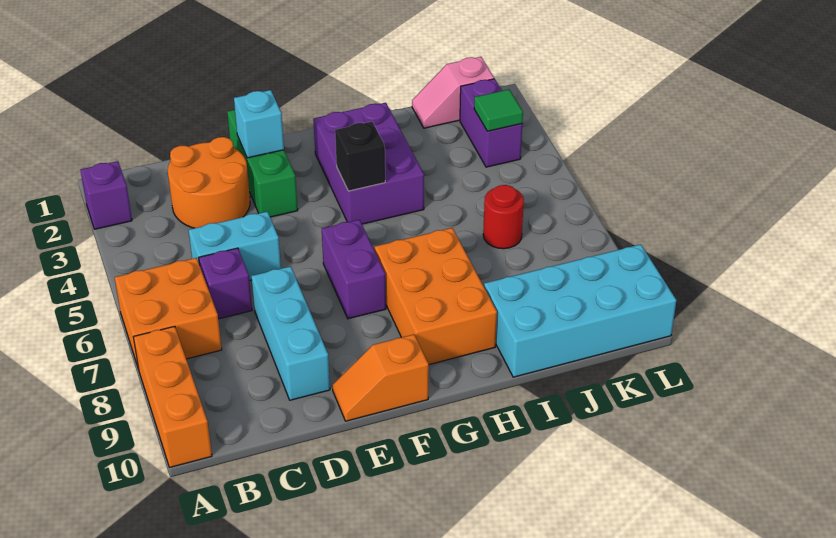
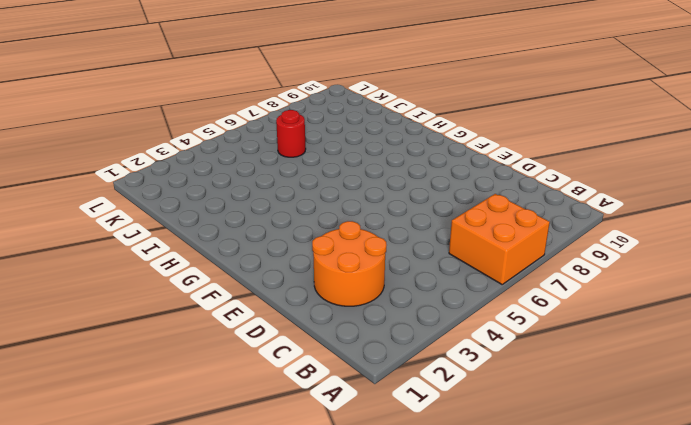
none -> purple 1x1 brick [80,161,132,229]
none -> orange 1x3 brick [133,326,212,467]
none -> cyan 1x2 brick [189,212,281,280]

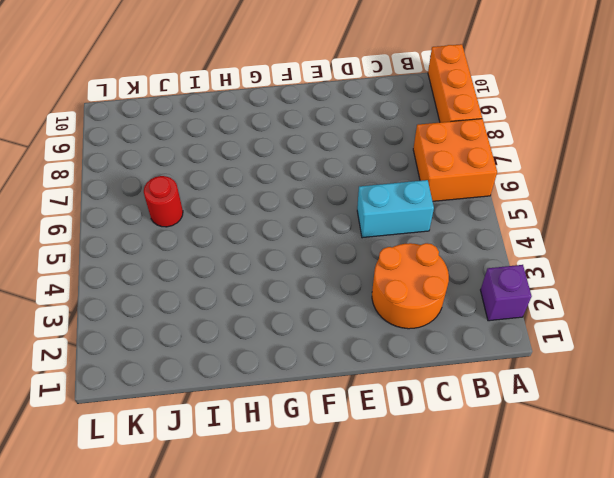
none -> purple 1x1 brick [199,248,252,319]
none -> cyan 1x3 brick [251,266,330,400]
none -> green 1x3 brick [227,110,298,217]

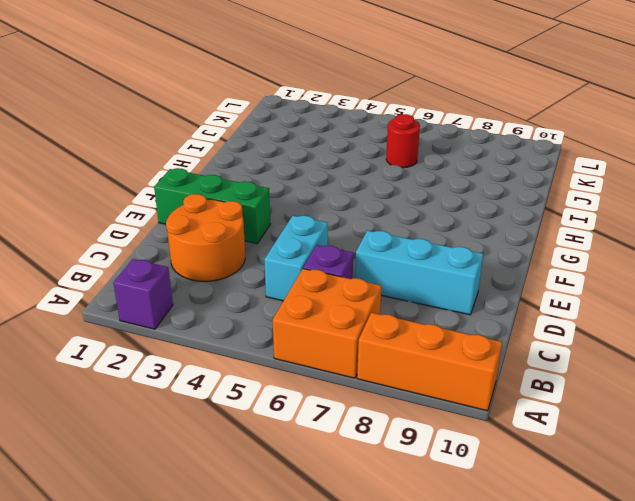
none -> orange 1x2 slope [333,334,429,421]
none -> purple 1x2 brick [322,220,386,319]
none -> purple 2x3 brick [313,103,424,224]

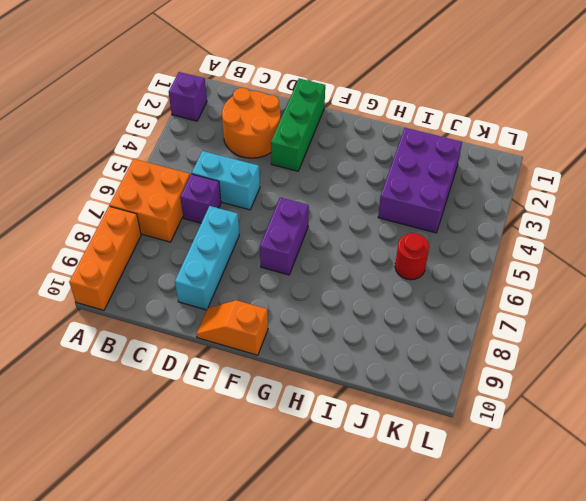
purple 2x3 brick [378,128,462,233] -> purple 2x3 brick moved to [313,103,424,224]
none -> orange 2x3 brick [375,228,497,364]
none -> cyan 2x4 brick [484,244,676,377]
none -> pink 1x2 slope [412,57,494,128]

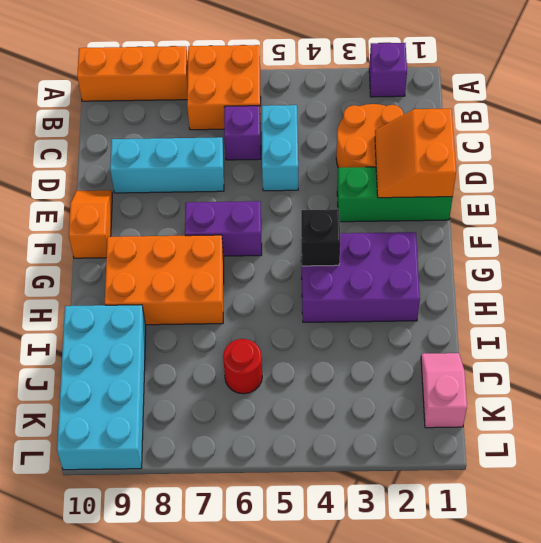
orange 2x2 slope [375,108,456,198] -> cyan 1x1 brick [234,90,284,158]
none -> purple 1x2 brick [460,79,522,167]
none -> green 1x1 tile [474,89,523,131]

